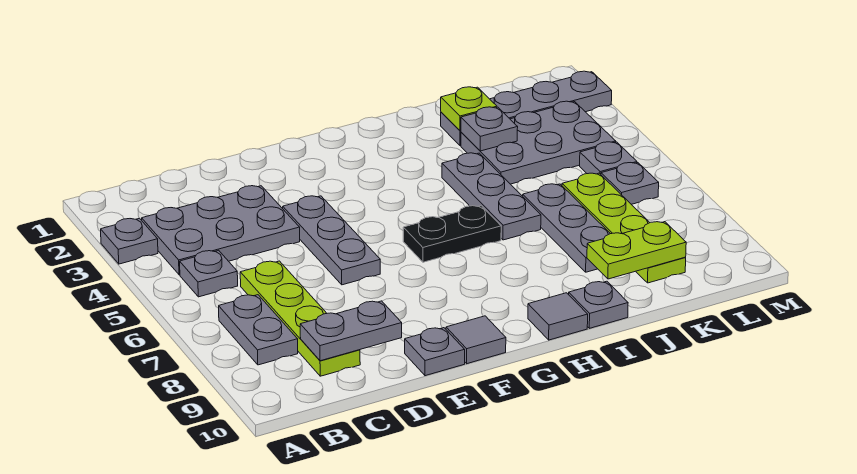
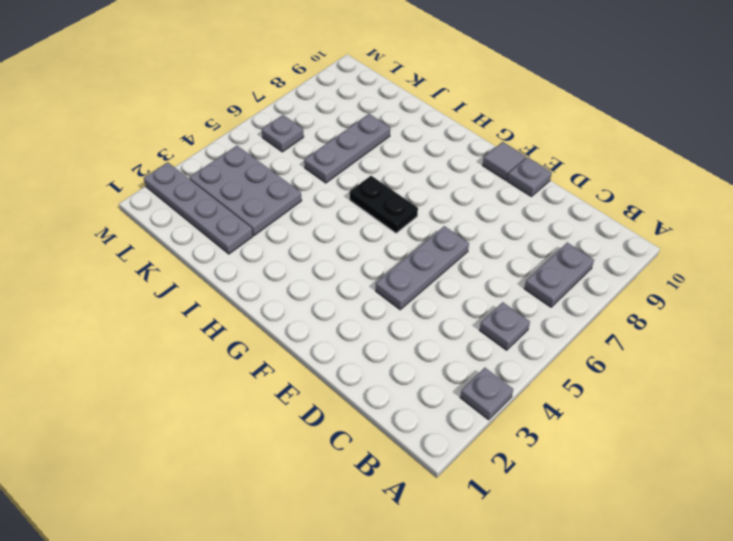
none -> grey 2x3 plate [142,186,300,275]
none -> lime 1x4 plate [240,261,360,376]
none -> grey 1x1 tile [528,293,588,340]

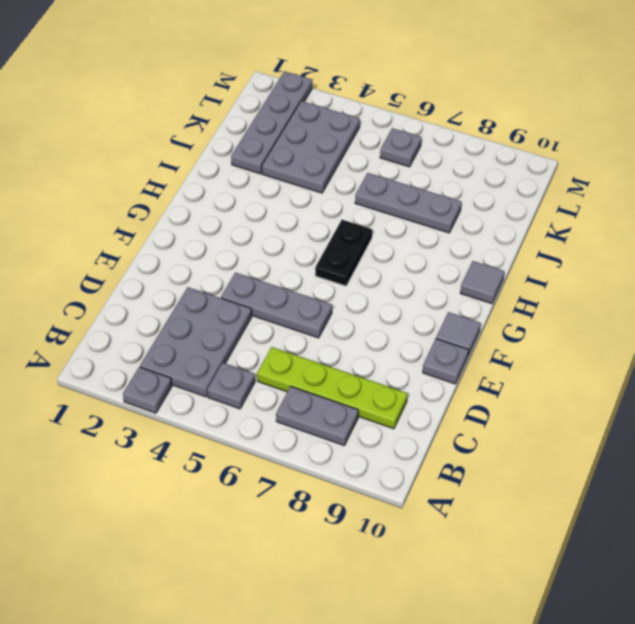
none -> grey 1x3 plate [442,153,541,240]
none -> grey 1x1 plate [569,281,628,328]
none -> lime 1x4 plate [562,173,686,283]

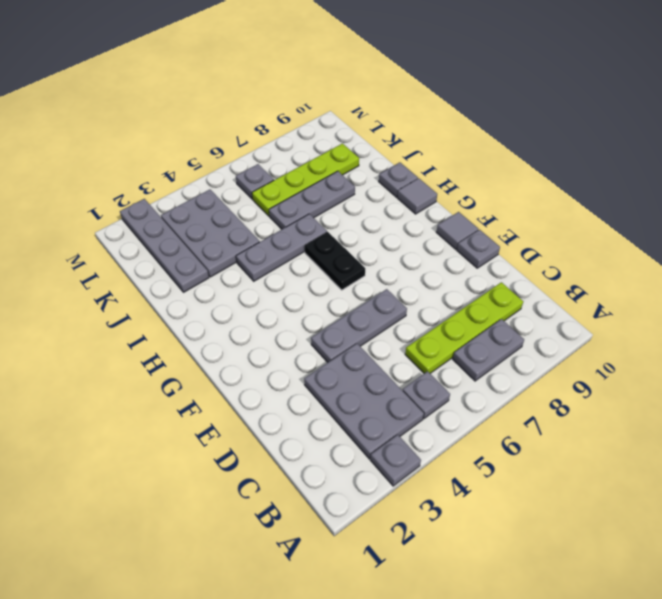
none -> grey 1x1 plate [580,142,637,174]
none -> grey 1x2 plate [300,301,402,361]
none -> lime 1x1 plate [441,87,497,131]

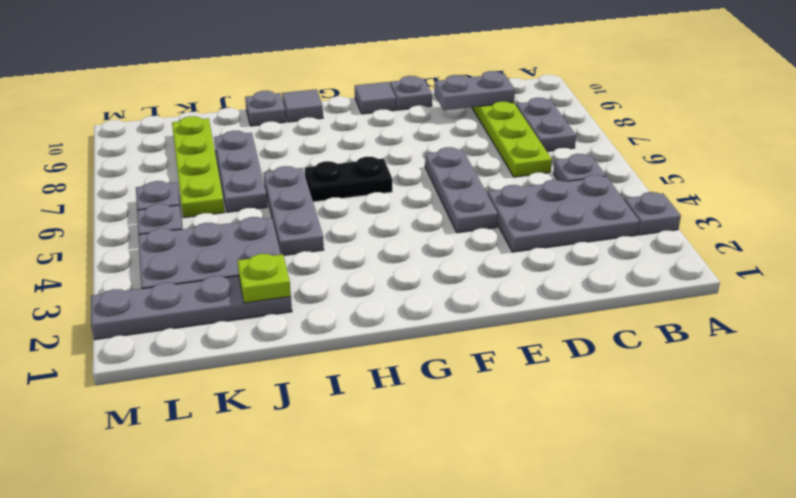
none -> grey 1x1 plate [461,107,518,151]
none -> lime 1x2 plate [587,222,686,279]

